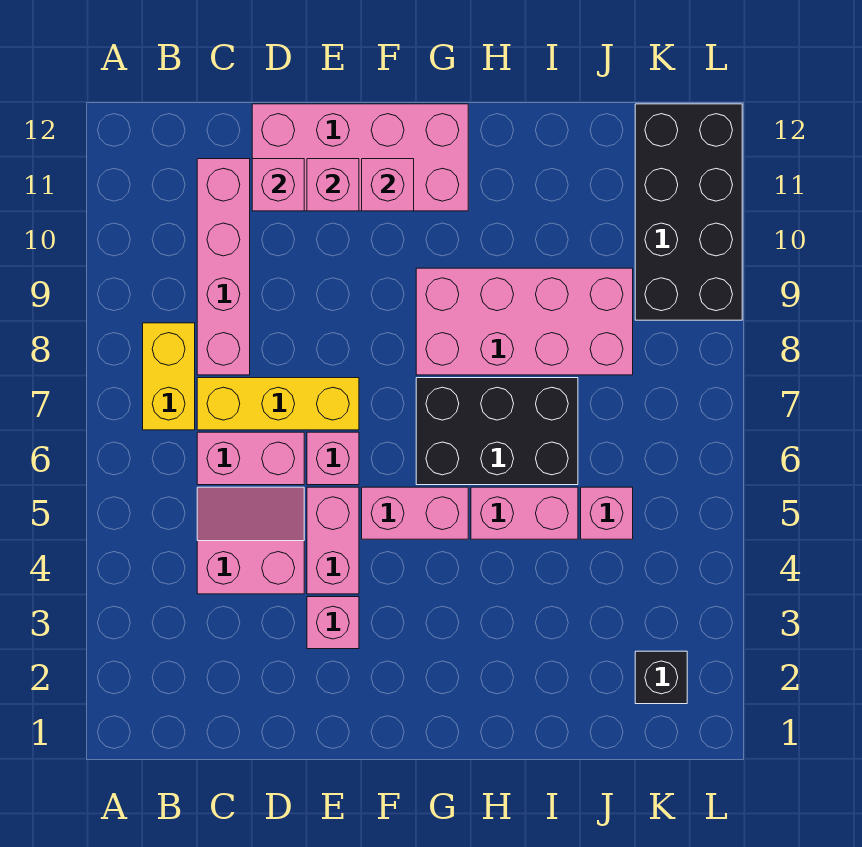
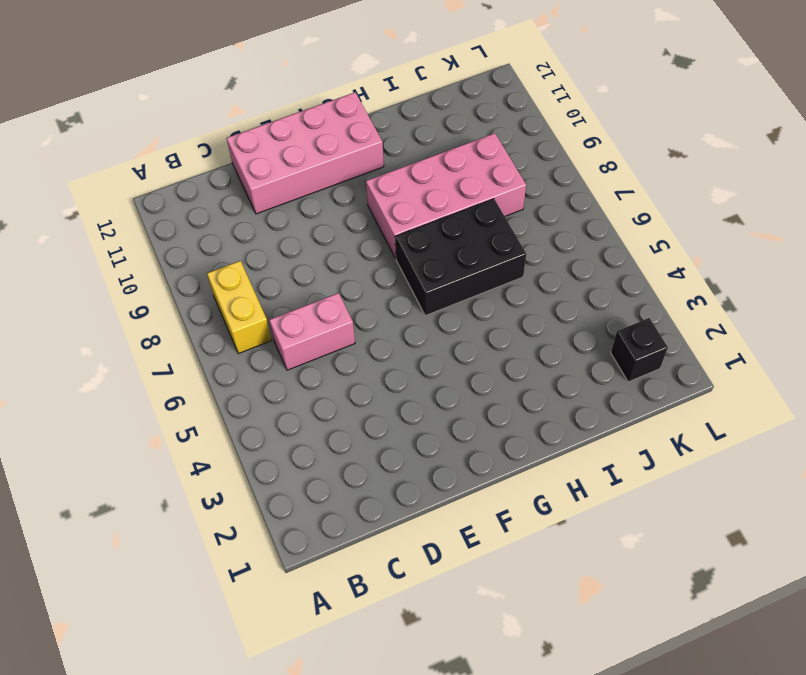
none -> pink 2x2 slope [197,487,304,594]
none -> yellow 1x3 brick [197,378,359,430]
none -> pink 1x4 brick [197,159,250,375]

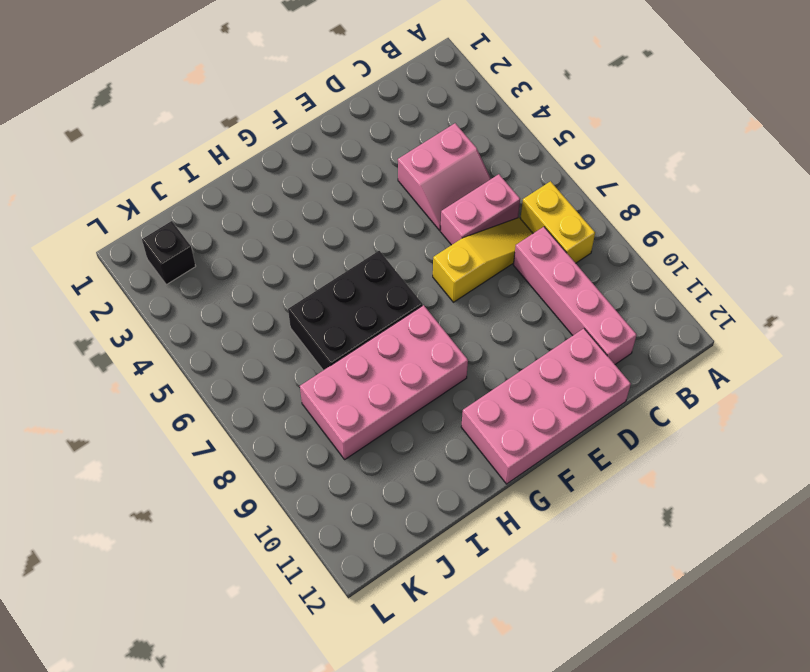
yellow 1x3 slope [433,218,533,302] -> yellow 1x3 brick [197,378,359,430]
none -> pink 1x1 brick [307,597,359,649]
none -> pink 1x2 brick [307,487,359,594]
none -> pink 1x1 brick [307,432,359,485]

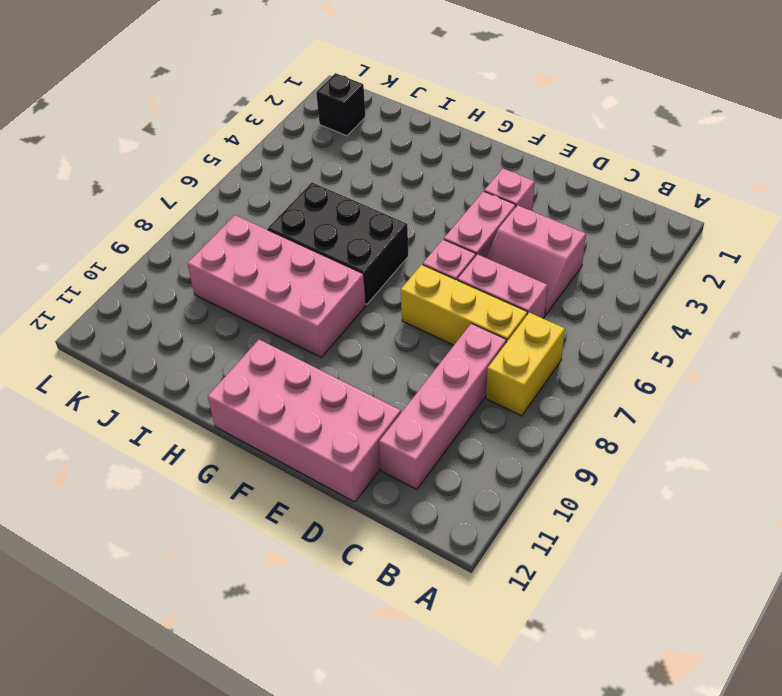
none -> pink 1x2 brick [362,487,468,539]
none -> pink 1x2 brick [471,487,578,539]
none -> pink 1x1 brick [581,487,633,539]

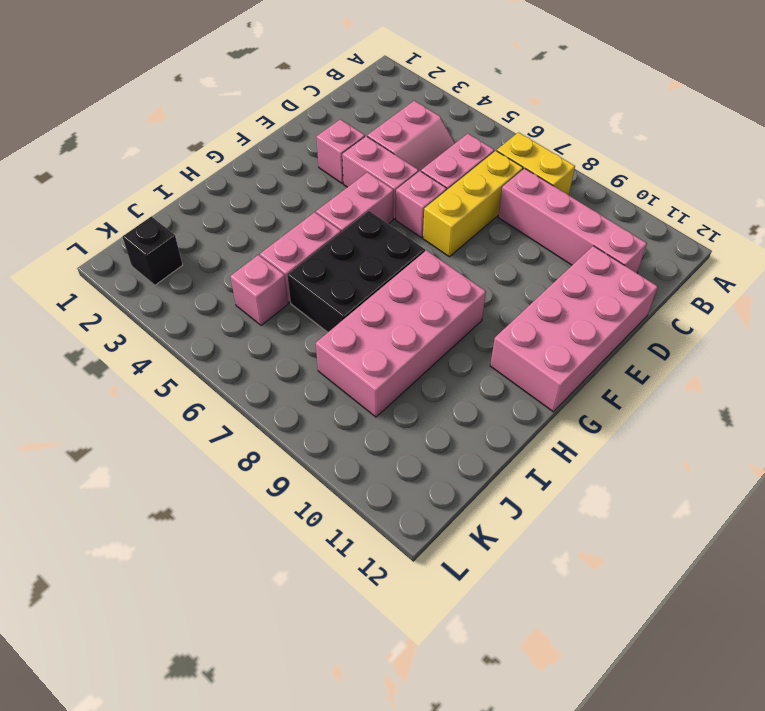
none -> black 2x4 brick [635,104,742,320]
none -> pink 1x1 brick [252,159,304,211]
none -> pink 1x1 brick [307,159,359,211]

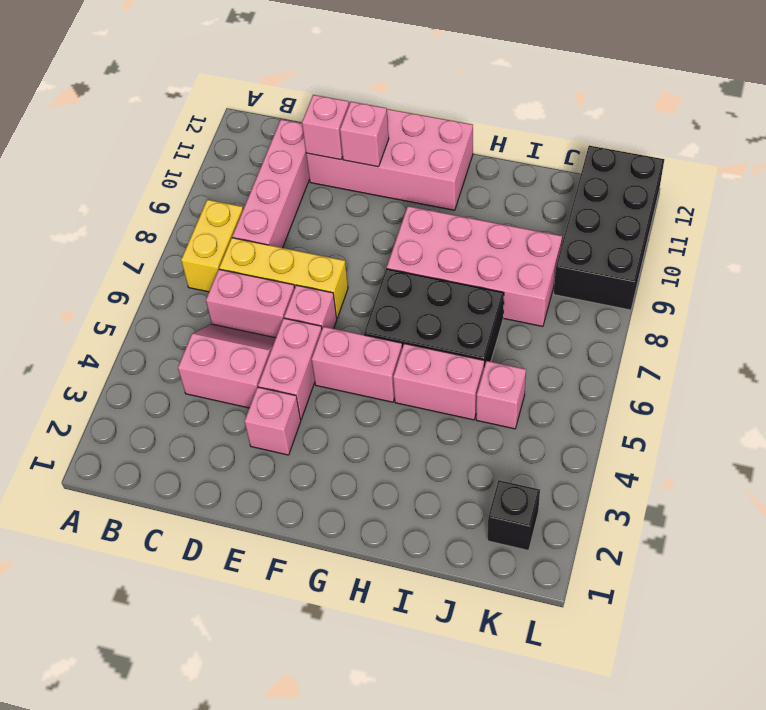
none -> pink 1x1 brick [362,159,414,211]

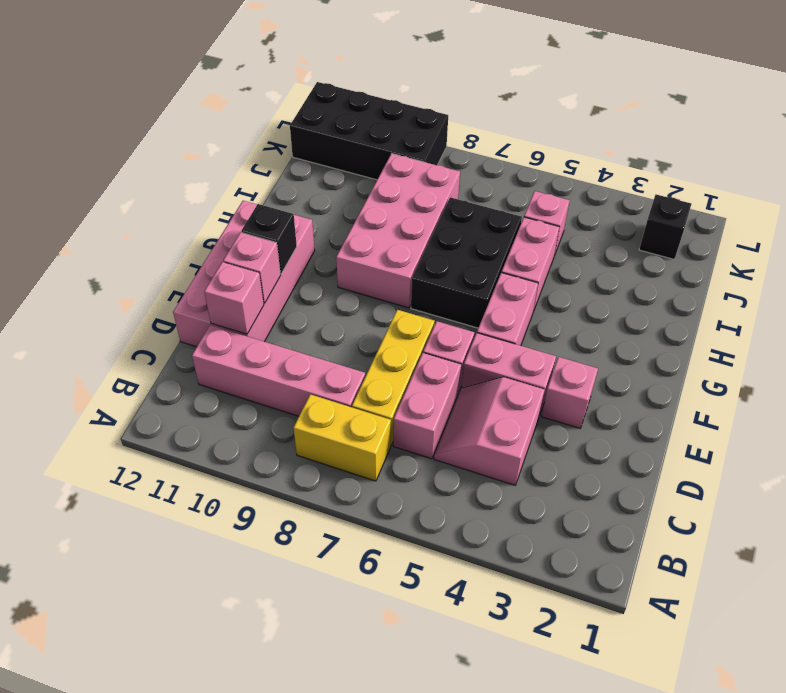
black 1x1 brick [241,204,297,274] -> pink 1x1 brick [362,159,414,211]

